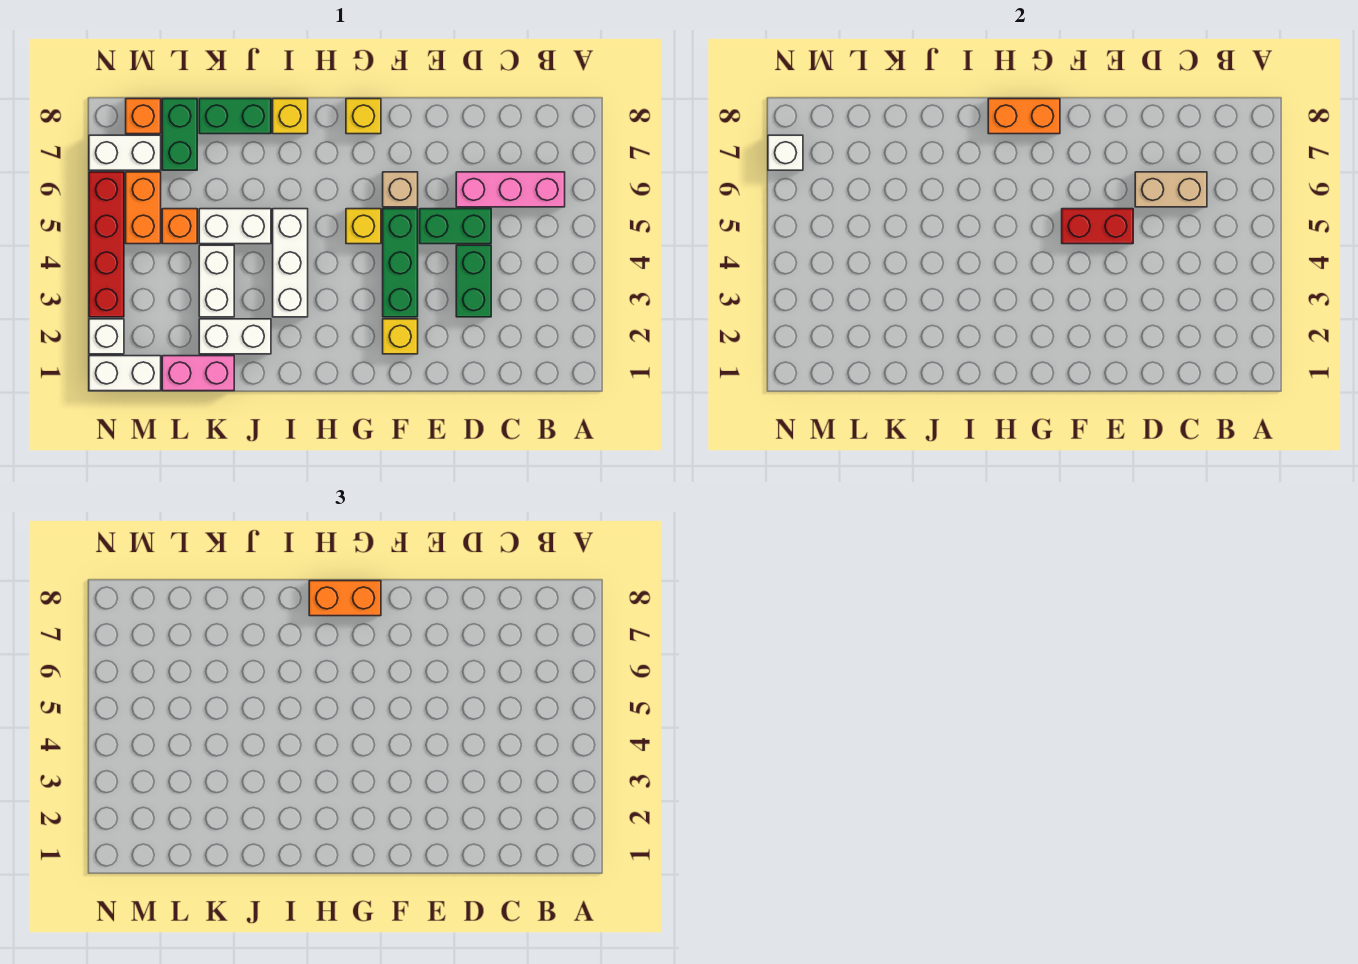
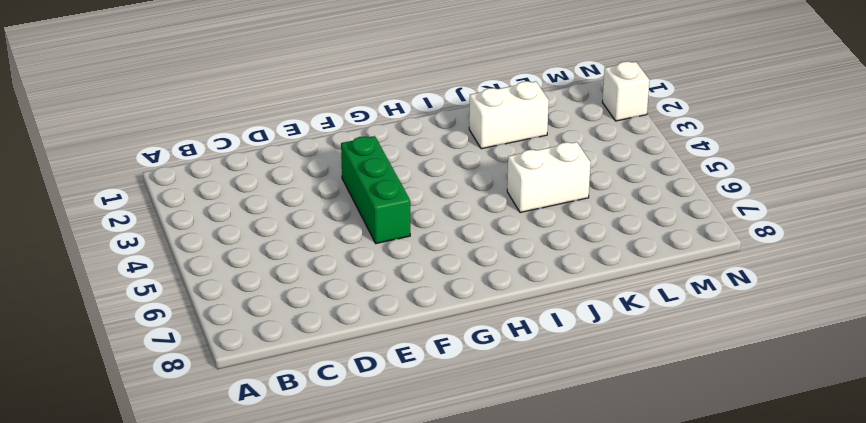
none -> pink 1x3 brick [456,172,565,207]
none -> green 1x2 brick [456,245,491,317]
none -> green 1x2 brick [420,209,491,244]

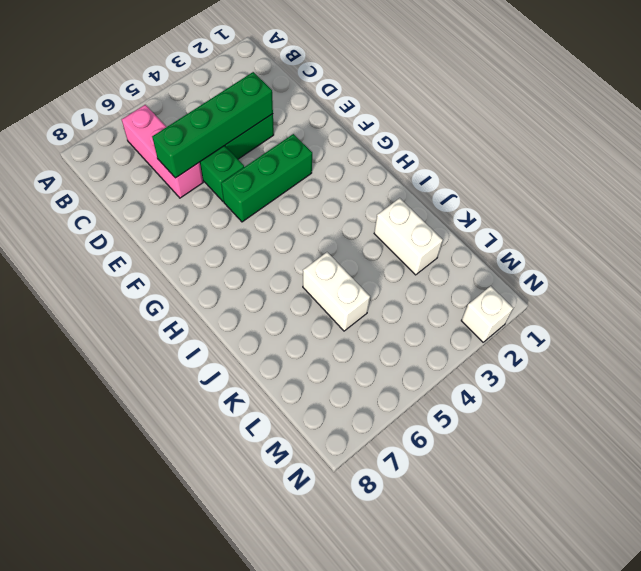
green 1x4 brick [152,72,273,178] -> tan 1x2 brick [1135,172,1207,207]
none -> yellow 1x1 brick [383,319,418,354]
none -> tan 1x1 brick [383,172,418,207]
none -> yellow 1x1 brick [346,209,381,244]

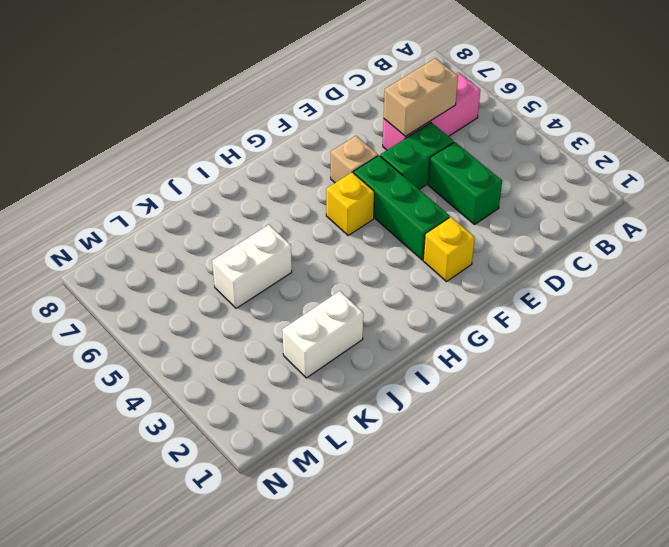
none -> yellow 1x1 brick [346,99,381,134]
none -> white 1x3 brick [273,209,308,317]
none -> yellow 1x1 brick [273,99,308,134]

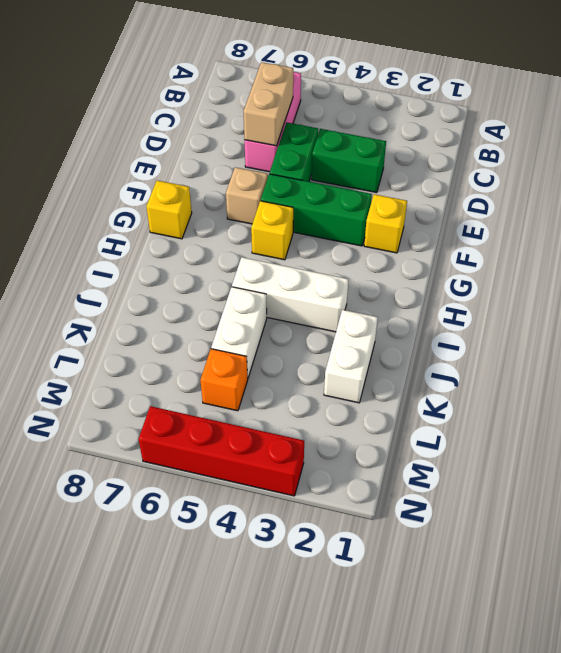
none -> yellow 1x1 brick [273,99,308,134]
none -> green 1x2 brick [199,99,271,134]
none -> pink 1x2 brick [162,356,234,391]

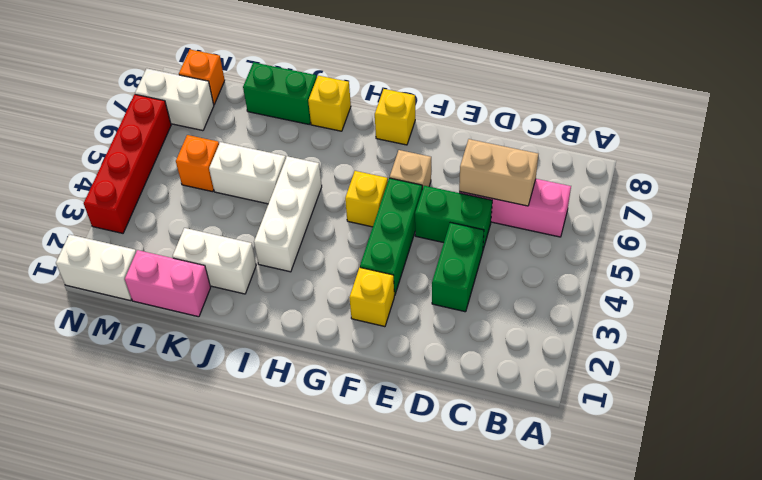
none -> white 1x2 brick [199,245,234,317]
none -> green 1x2 brick [162,99,197,170]
none -> orange 1x2 brick [126,172,161,244]

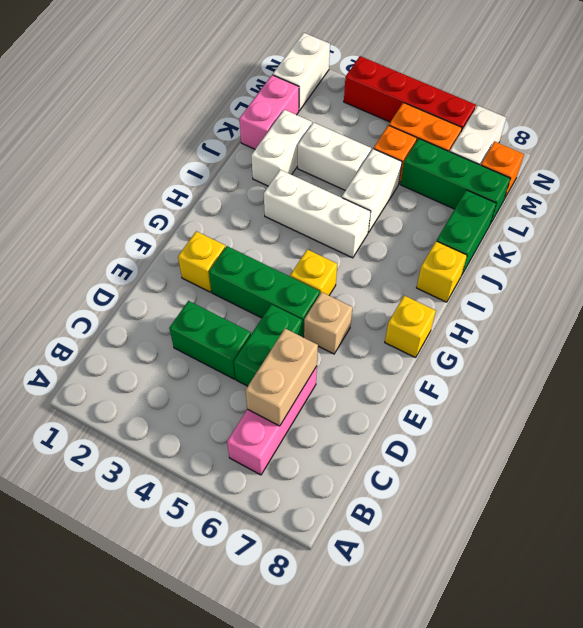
green 1x3 brick [400,139,510,224] -> green 1x2 brick [162,99,197,170]
none -> white 1x1 brick [89,319,124,354]
none -> red 1x2 brick [1062,209,1133,244]
none -> orange 1x2 brick [988,99,1060,134]

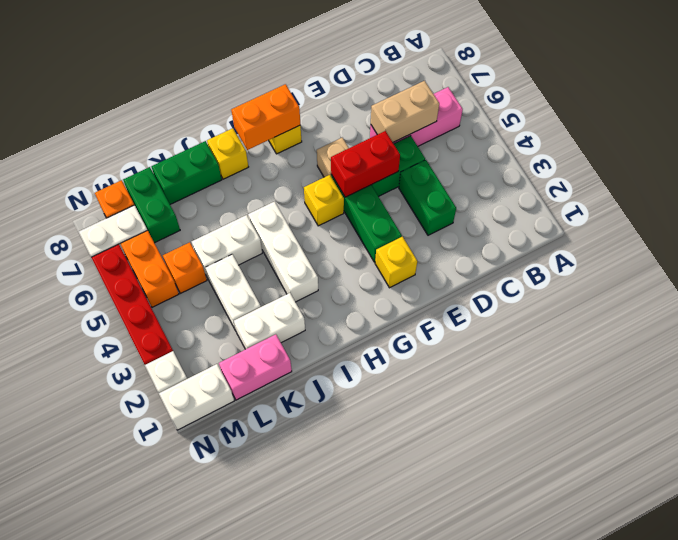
none -> white 1x1 brick [768,135,803,170]
none -> orange 1x2 brick [309,581,381,616]

